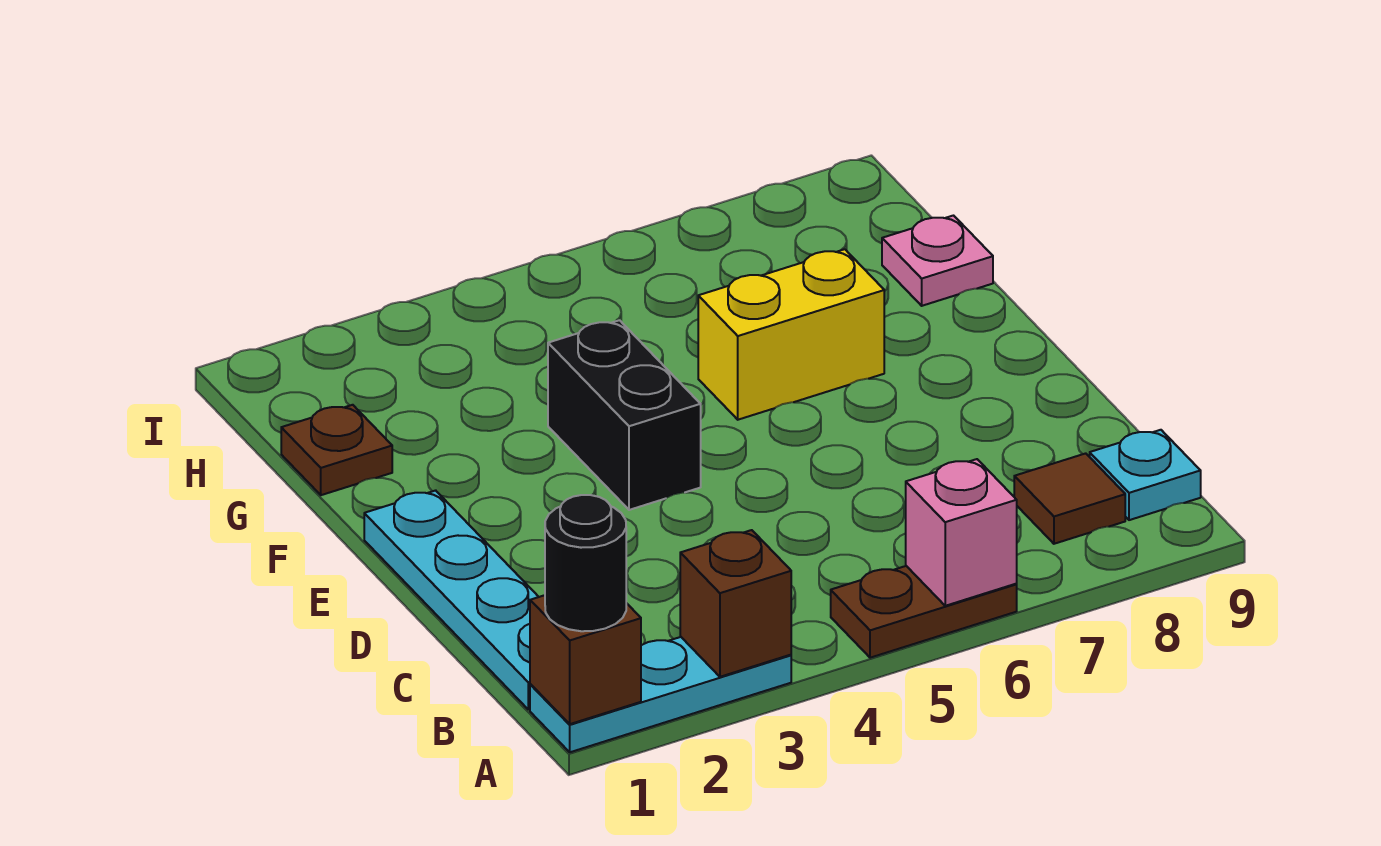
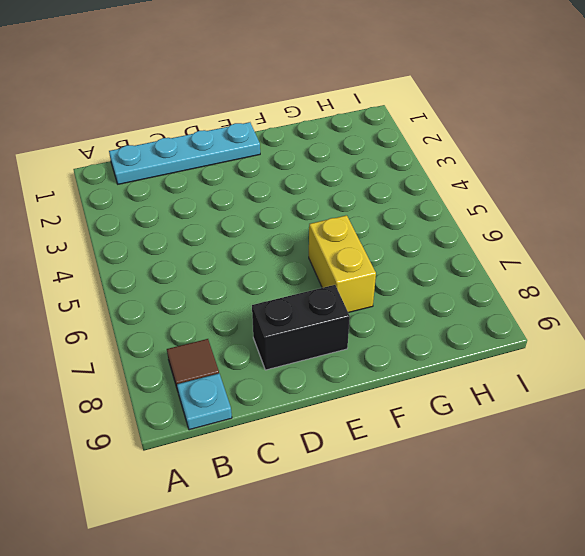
black 1x2 brick [252,285,350,370] -> black 1x2 brick moved to [548,320,701,510]
none -> cyan 1x3 plate [530,637,791,752]
none -> brown 1x2 plate [831,566,1017,658]
none -> brown 1x1 plate [281,405,392,495]

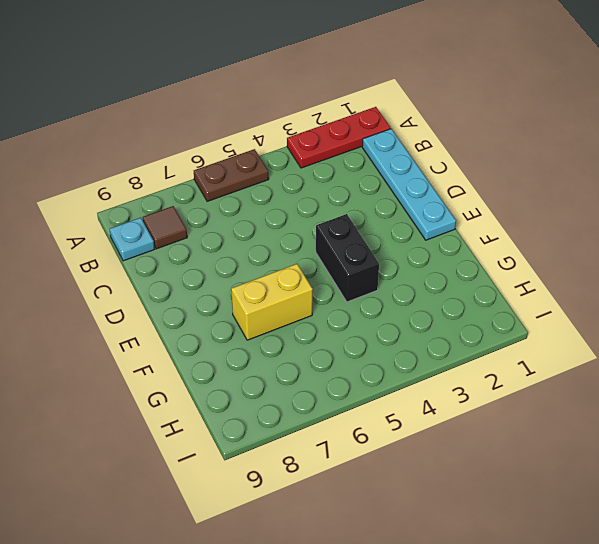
red 1x3 plate [287,107,391,168] -> cyan 1x3 plate [530,637,791,752]
none -> brown 1x1 plate [281,405,392,495]
none -> pink 1x1 plate [882,216,993,306]
none -> brown 1x1 brick [530,595,641,724]

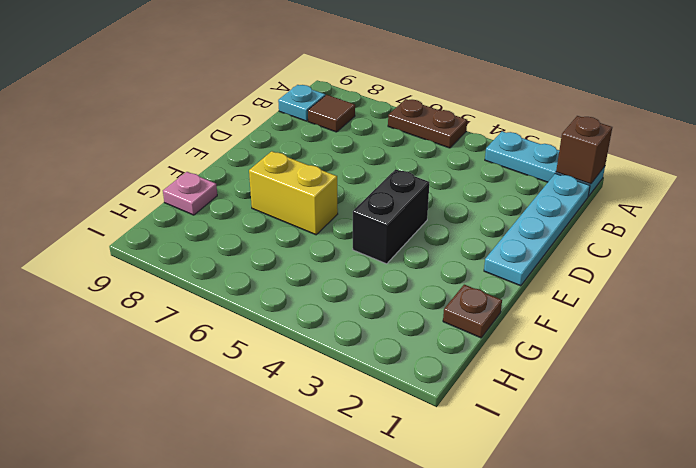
none -> brown 1x1 brick [680,530,791,677]
none -> pink 1x1 brick [906,459,1017,606]
none -> black 1x1 round brick [545,495,626,631]

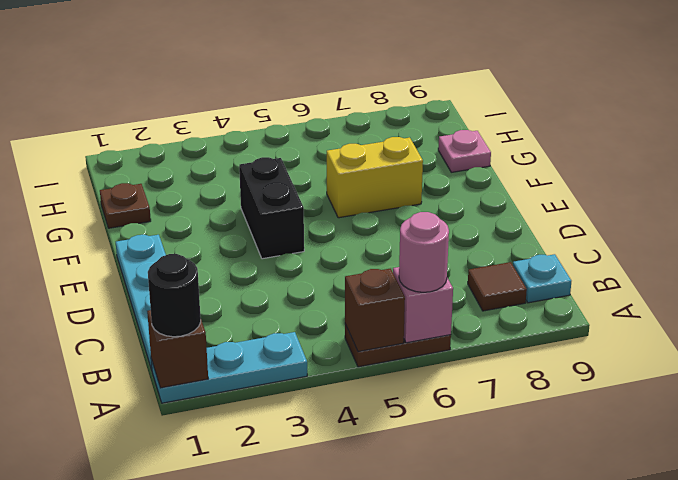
brown 1x1 brick [345,269,405,352] -> brown 1x1 brick moved to [680,530,791,677]
pink 1x1 round brick [399,212,449,292] -> none

